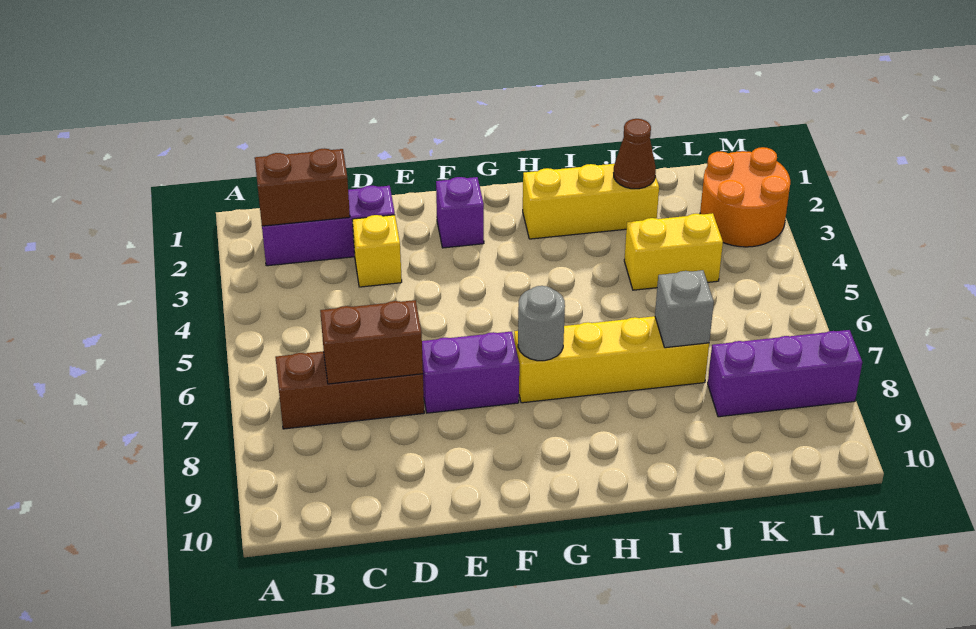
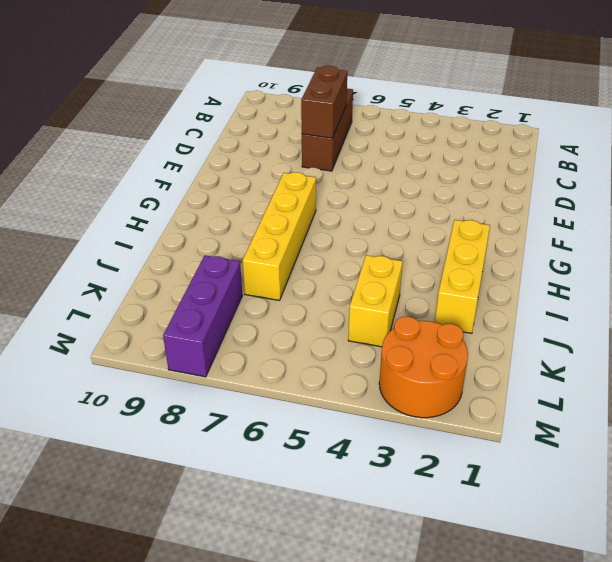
none -> purple 1x3 brick [262,186,395,266]
none -> yellow 1x1 brick [352,215,402,287]
none -> purple 1x2 brick [422,331,519,413]

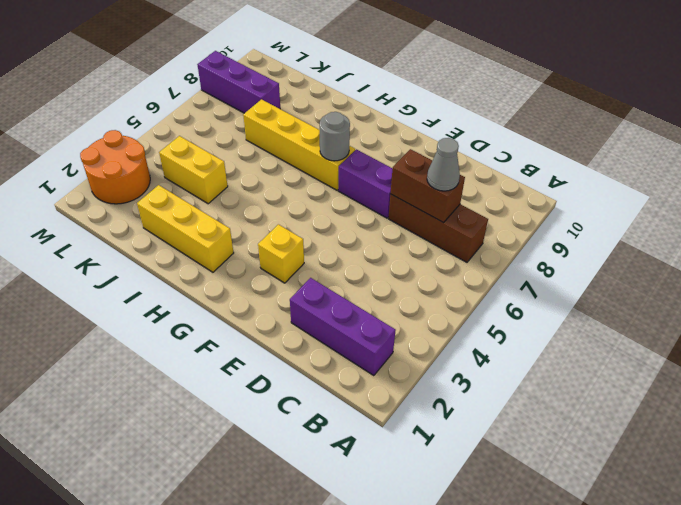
grey 1x1 cone [427,138,460,191] -> none
yellow 1x1 brick [258,224,304,283] -> yellow 1x1 brick moved to [352,215,402,287]
none -> purple 1x1 brick [436,177,484,248]
none -> brown 1x2 brick [255,149,350,226]
none -> brown 1x1 cone [614,119,656,189]

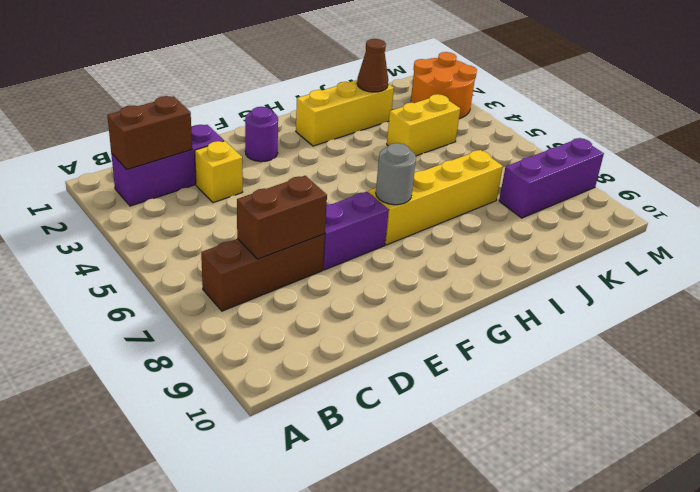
purple 1x1 round brick [245,107,278,162] -> purple 1x1 brick [436,177,484,248]
none -> grey 1x1 brick [655,270,714,348]

